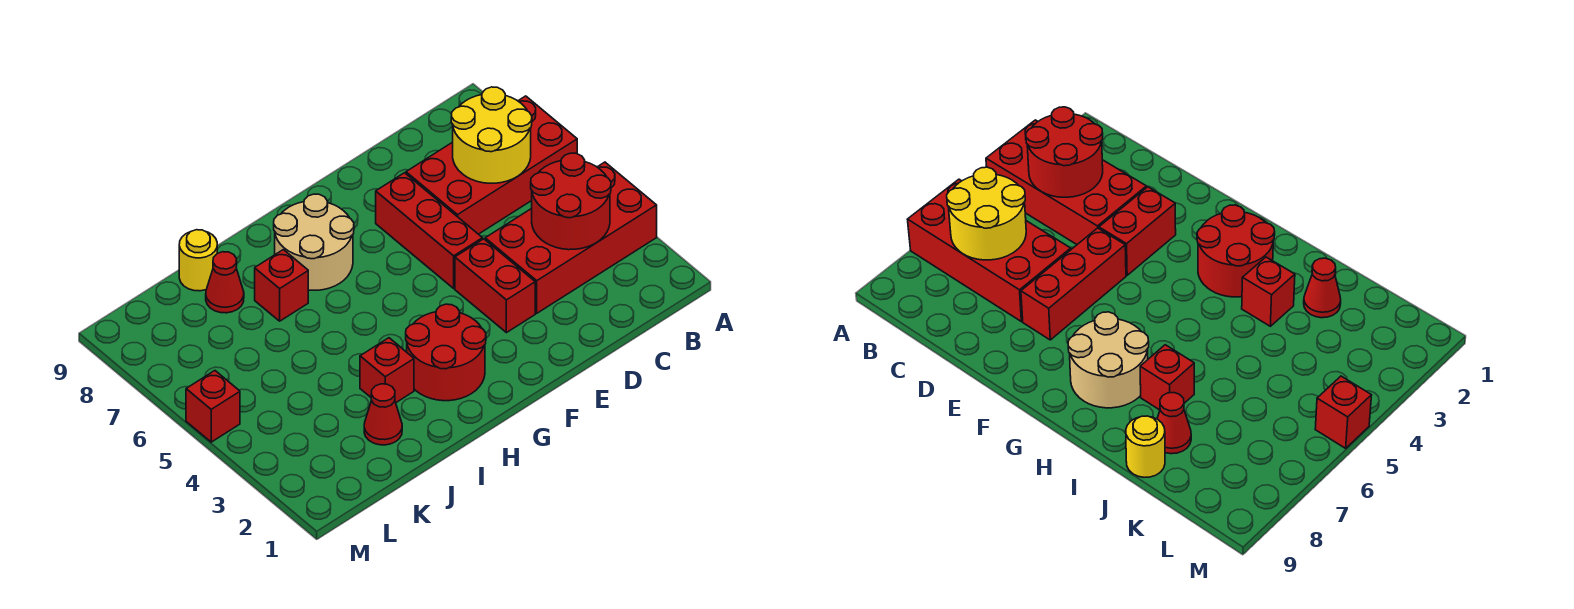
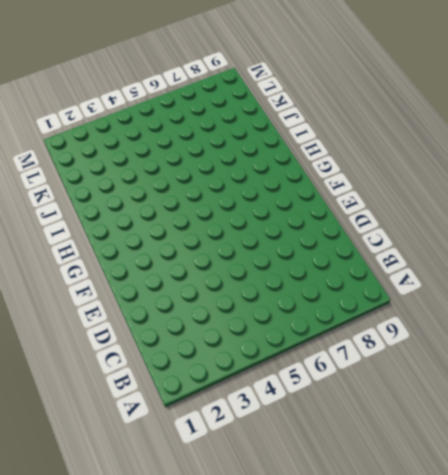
none -> red 2x4 brick [485,162,657,313]
none -> red 2x4 brick [406,96,577,234]
none -> red 1x2 brick [455,239,535,333]

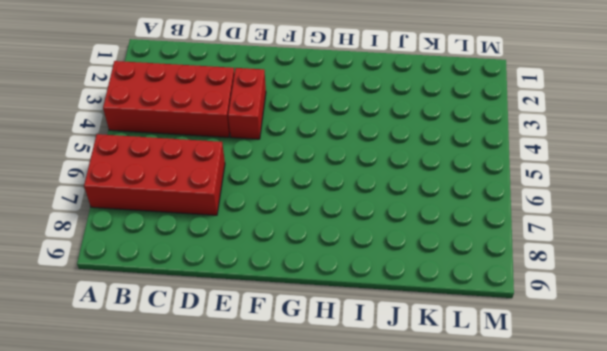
none -> red 1x3 brick [376,173,483,288]
none -> red 2x2 round brick [406,304,486,401]
none -> tan 2x2 round brick [274,194,354,290]

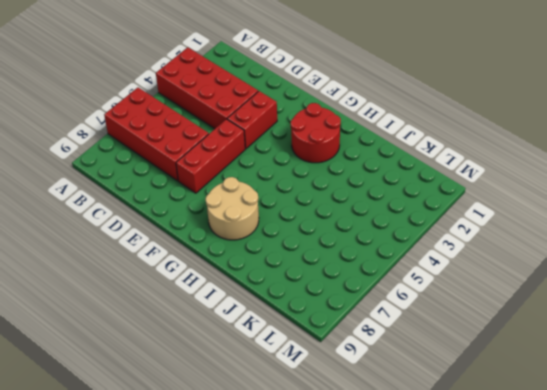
none -> red 1x1 brick [360,338,414,402]
none -> red 1x1 brick [255,250,308,321]
none -> red 1x1 cone [364,384,402,445]

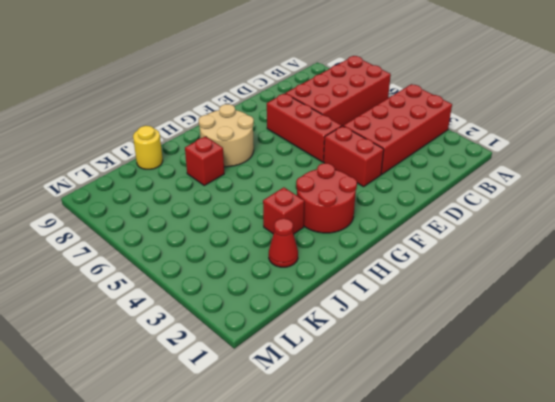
none -> red 1x1 cone [206,252,244,313]
none -> red 1x1 brick [186,371,240,442]
none -> red 2x2 round brick [531,153,611,250]

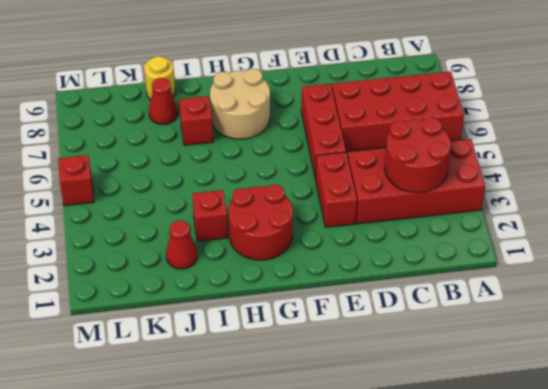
none -> yellow 2x2 round brick [451,87,532,183]

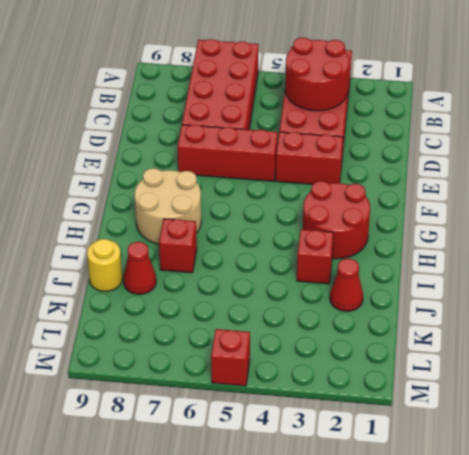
none -> yellow 2x2 round brick [451,87,532,183]

